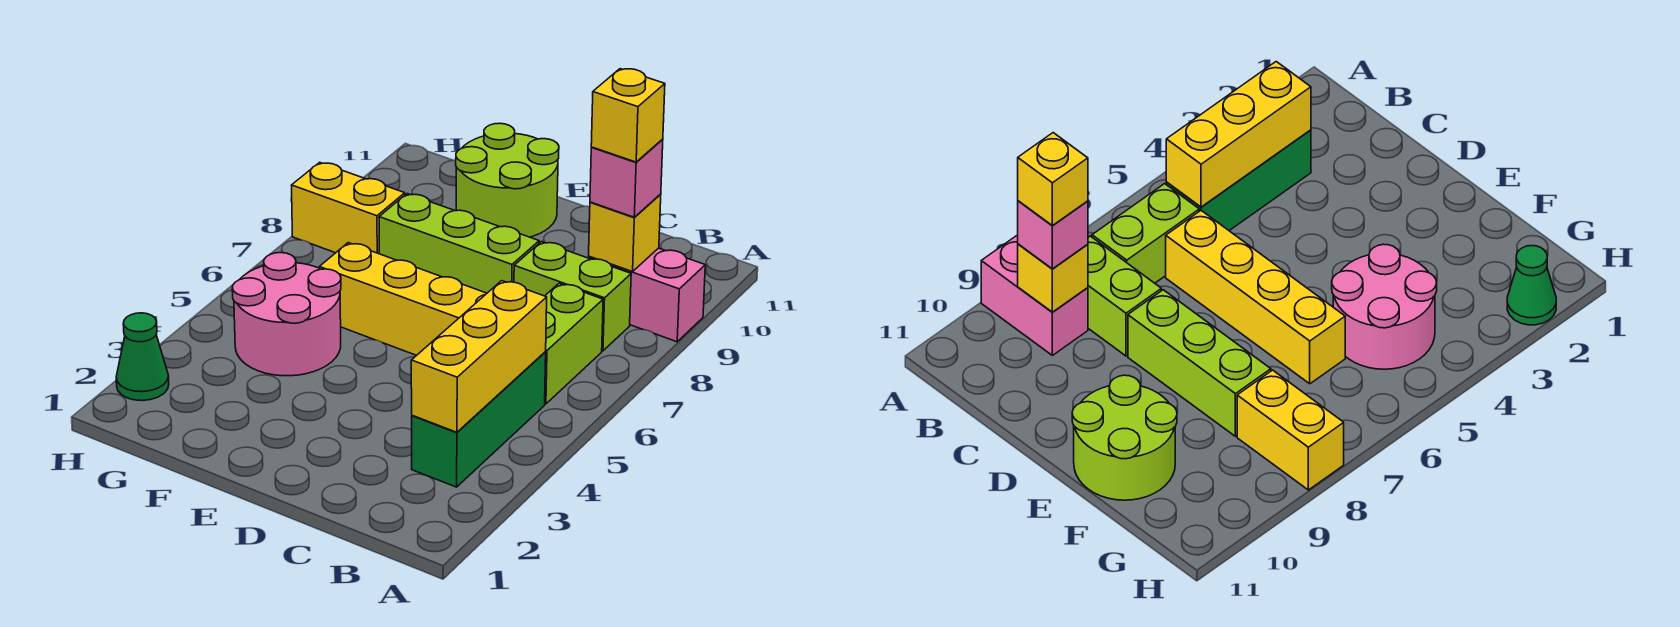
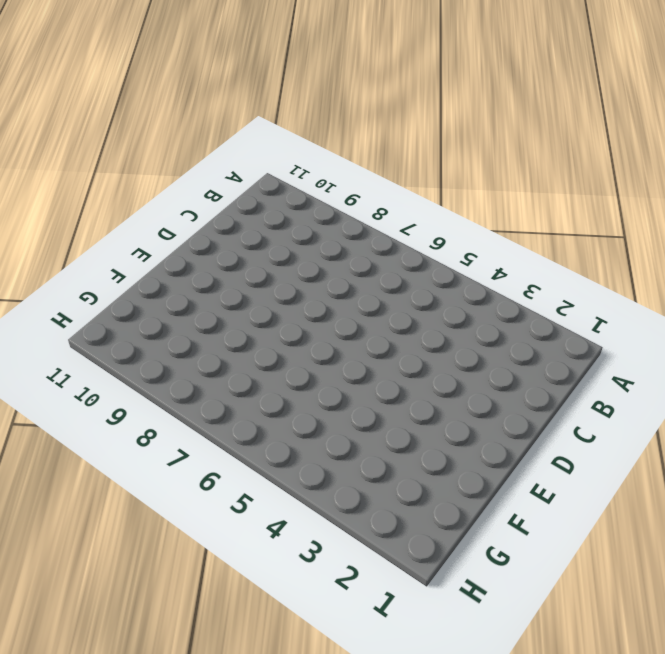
none -> pink 1x2 brick [589,248,705,342]
none -> green 1x3 brick [412,352,546,487]
none -> lime 1x2 brick [545,283,603,404]

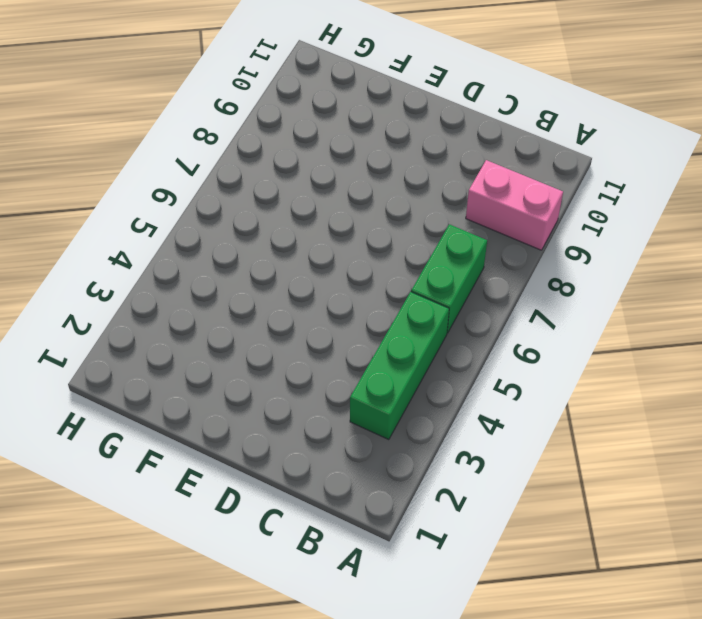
green 1x2 brick [411,224,487,333] -> lime 1x2 brick [545,283,603,404]
none -> lime 1x2 brick [514,242,631,351]
none -> yellow 1x4 brick [319,243,487,355]
none -> lime 1x3 brick [379,194,539,293]

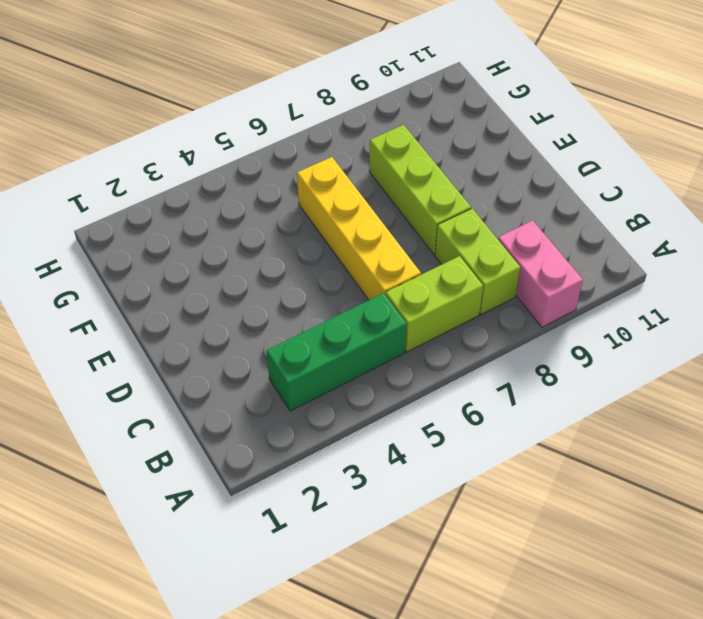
none -> lime 2x2 round brick [456,123,559,237]
none -> pink 2x2 round brick [232,253,341,376]
none -> yellow 1x2 brick [292,162,405,254]

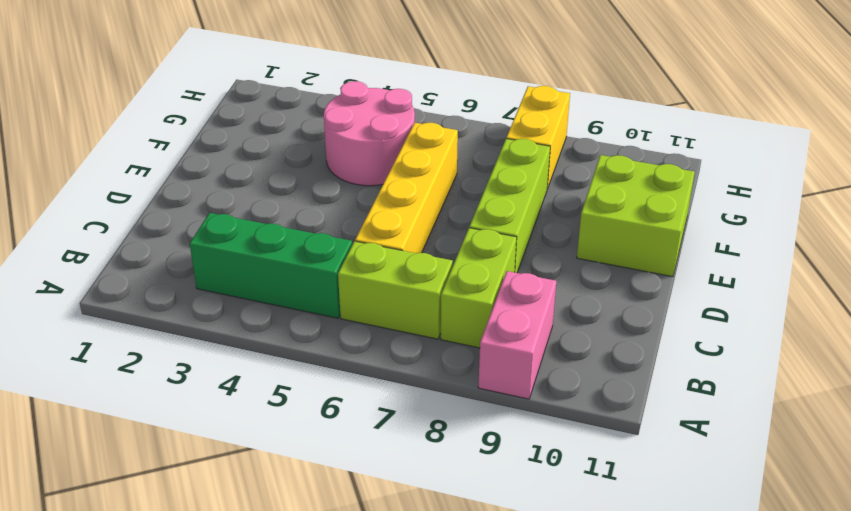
lime 2x2 brick [577,155,695,277] -> lime 2x2 round brick [456,123,559,237]
none -> green 1x1 cone [116,313,169,401]
none -> yellow 1x3 brick [411,281,547,432]
none -> yellow 1x1 brick [589,194,661,272]

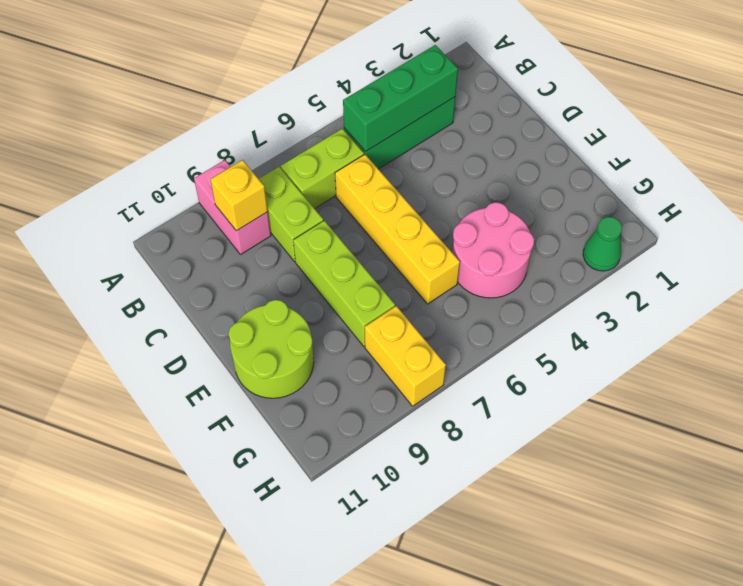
green 1x3 brick [343,45,458,152] -> yellow 1x3 brick [411,281,547,432]
none -> pink 1x1 brick [590,139,663,217]
none -> yellow 1x1 brick [591,69,665,162]

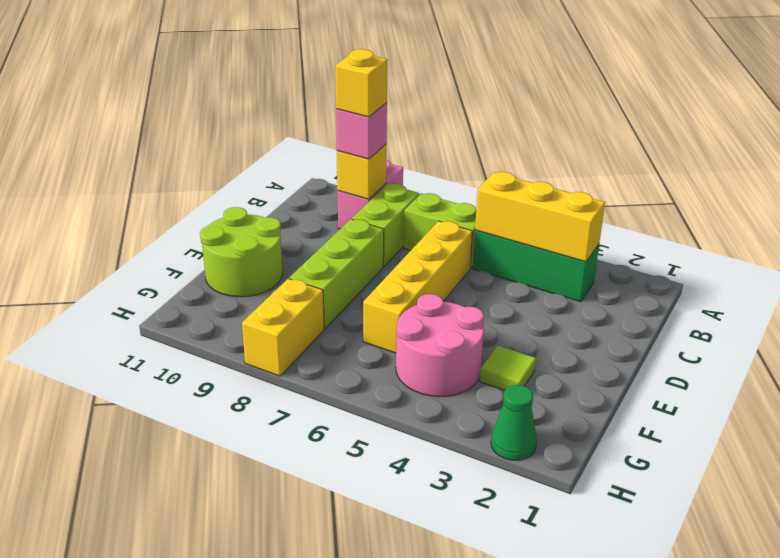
lime 1x1 tile [480,345,536,390] -> none

